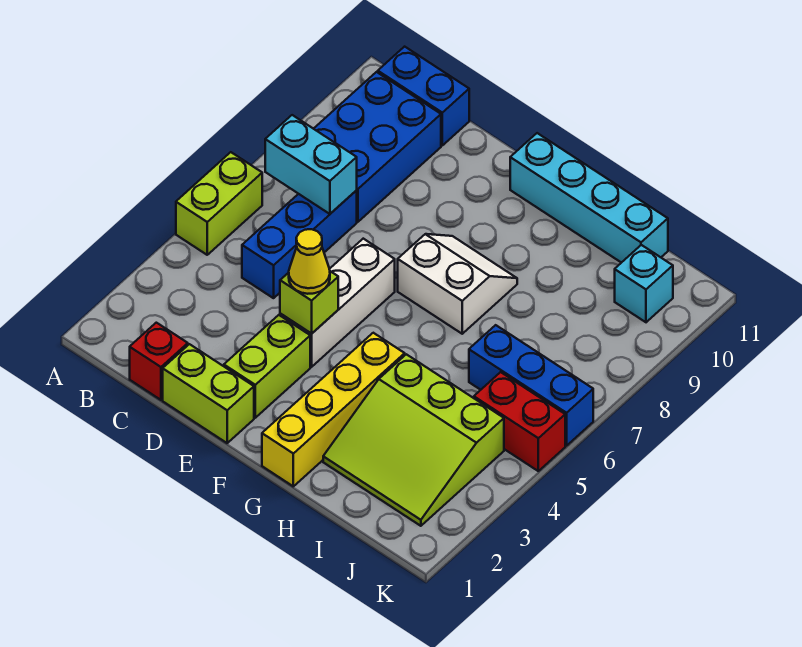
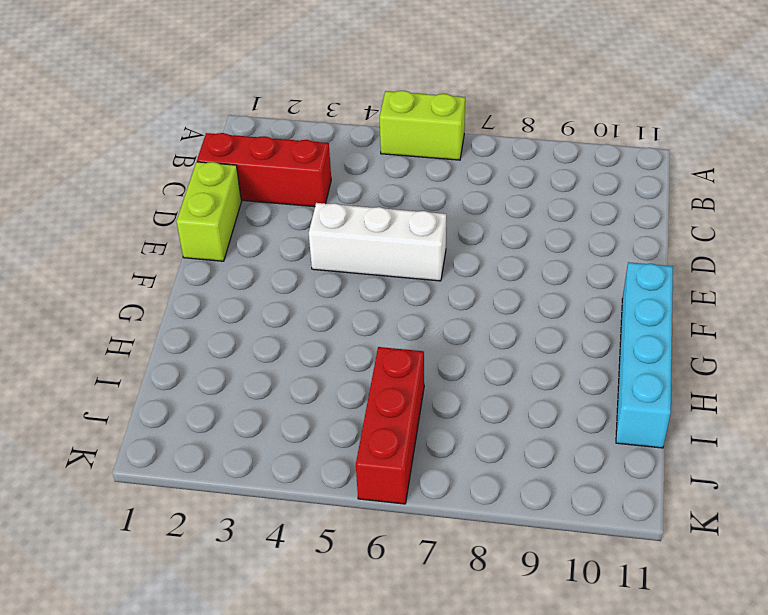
red 1x3 brick [197,133,331,207] -> red 1x1 brick [130,323,188,400]
red 1x3 brick [356,347,424,504] -> blue 1x3 brick [469,325,593,446]
none -> blue 2x3 brick [314,72,441,222]
none -> blue 1x2 brick [378,47,469,145]
none -> blue 1x3 brick [242,191,357,298]

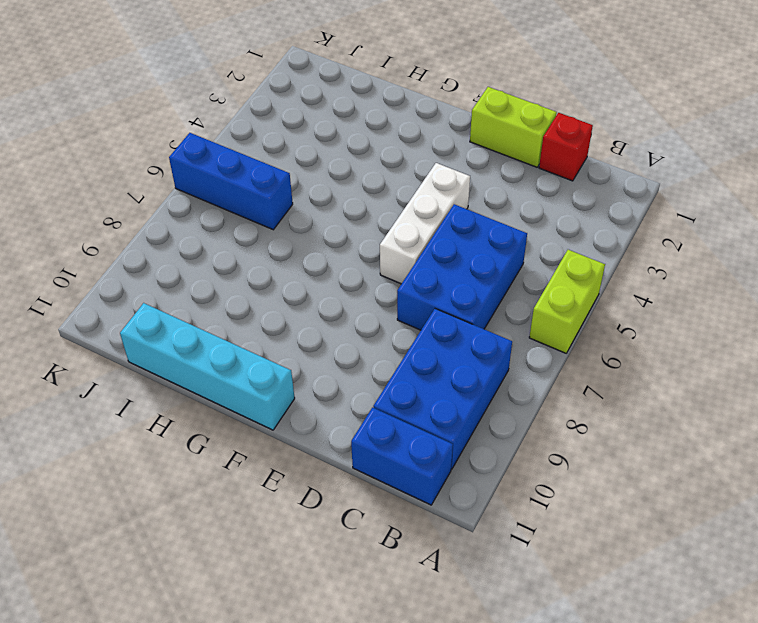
blue 2x3 brick [397,204,527,330] -> blue 1x3 brick [242,191,357,298]
none -> lime 1x2 brick [224,315,310,418]
none -> white 2x2 slope [398,234,517,334]
none -> yellow 1x4 brick [262,333,405,486]

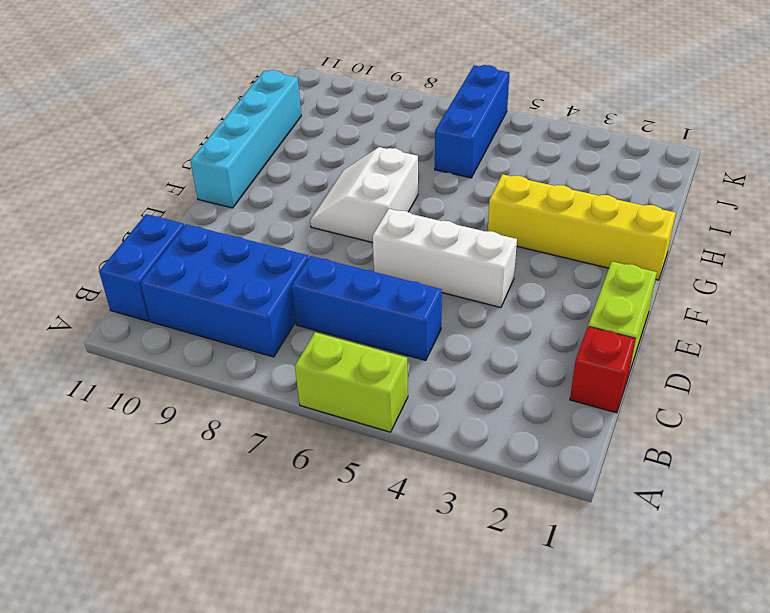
none -> lime 1x2 brick [224,315,310,418]
none -> lime 3x3 slope [323,354,504,526]
none -> red 1x2 brick [474,372,565,471]

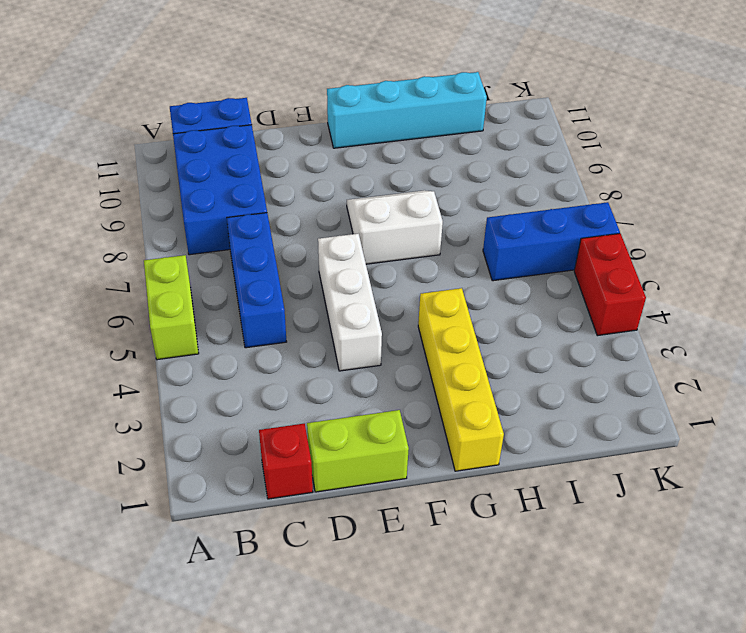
red 1x2 brick [574,233,646,336] -> red 1x2 brick turned to [474,372,565,471]
none -> lime 1x2 brick [224,315,310,418]
none -> lime 3x3 slope [323,354,504,526]
none -> cyan 1x1 brick [615,245,673,322]

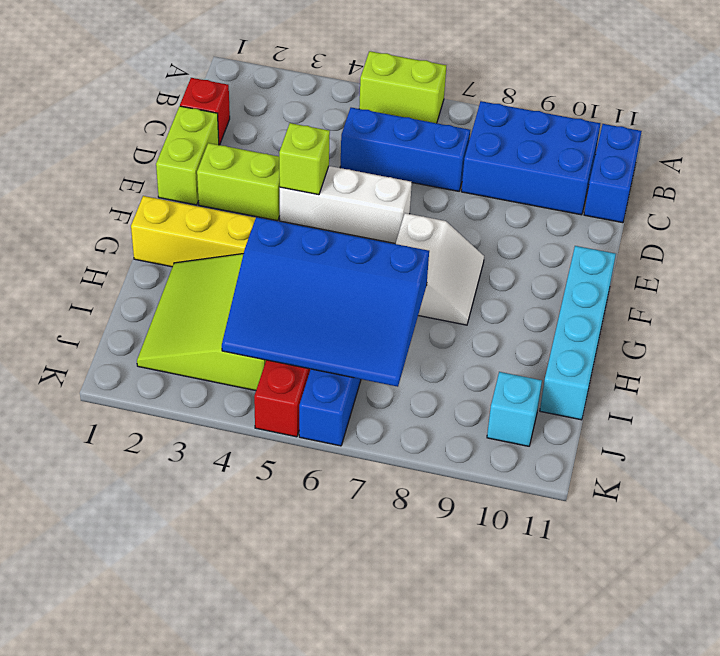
blue 3x4 slope [222,217,429,387] -> none
none -> cyan 1x2 brick [265,115,357,214]
none -> yellow 1x1 cone [289,229,330,294]

